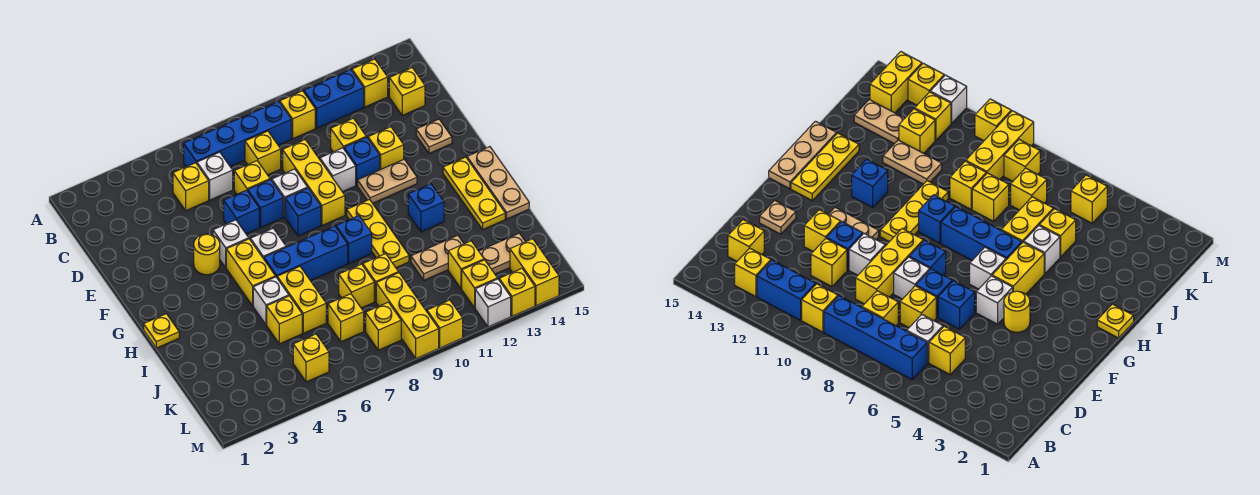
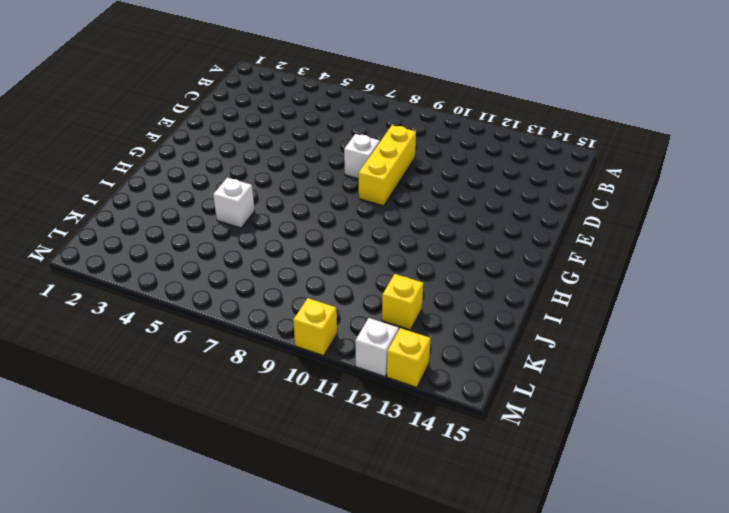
none -> blue 1x4 brick [184,102,291,167]
none -> yellow 1x1 brick [280,91,315,139]
none -> blue 1x2 brick [304,70,364,128]
none -> yellow 1x1 brick [352,59,388,107]

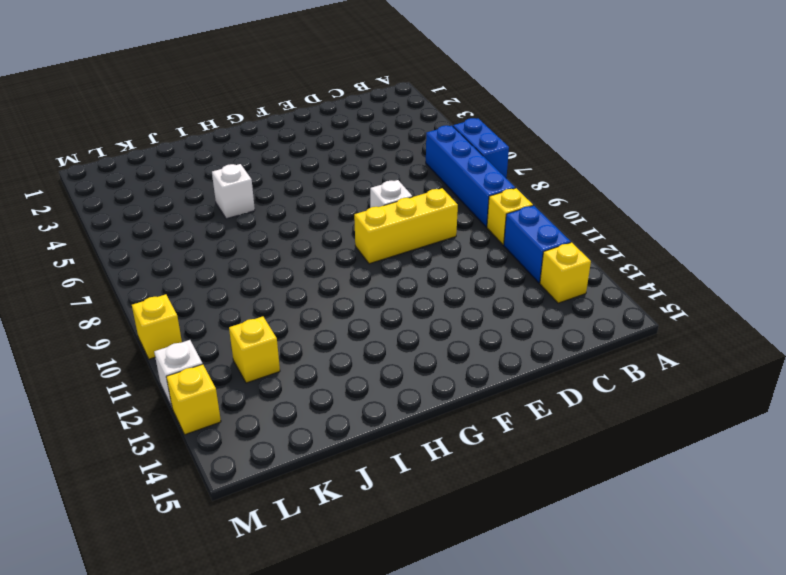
blue 1x2 brick [453,118,509,178] -> none
none -> yellow 1x1 brick [173,163,209,210]
none -> white 1x1 brick [197,152,233,200]
none -> yellow 1x1 brick [245,131,281,175]
none -> yellow 1x1 brick [389,68,425,115]

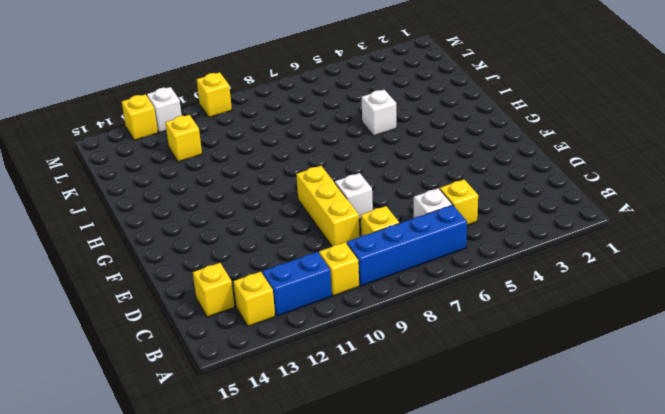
none -> yellow 1x1 brick [234,161,270,194]
none -> yellow 1x1 brick [331,118,366,152]
none -> blue 1x1 brick [224,190,259,234]
none -> blue 1x1 brick [248,180,283,227]

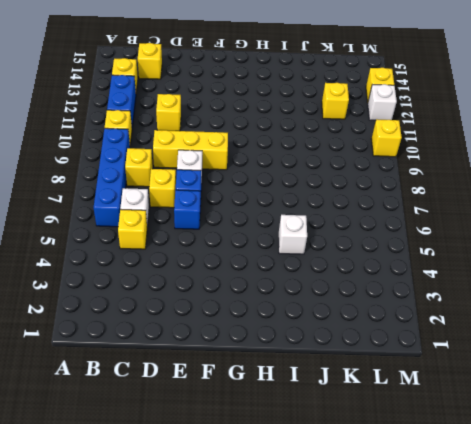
none -> white 1x1 brick [320,148,356,192]
none -> blue 1x1 brick [344,137,380,185]
none -> yellow 1x1 brick [368,127,404,170]
none -> tan 1x1 plate [416,119,452,153]

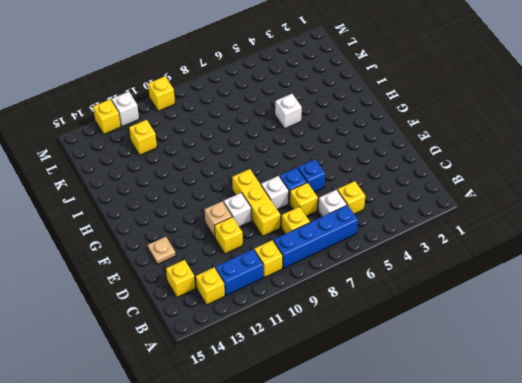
tan 1x1 brick [205,201,232,238] -> blue 1x1 brick [344,137,380,185]
none -> yellow 1x1 brick [368,127,404,170]
none -> yellow 1x1 round brick [194,234,220,275]
none -> white 1x1 brick [213,220,249,267]
none -> blue 1x1 brick [285,188,321,236]

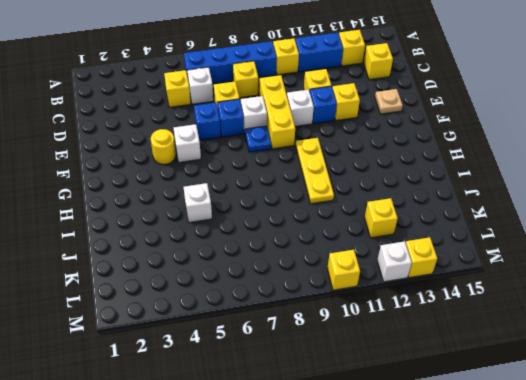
blue 1x1 plate [245,126,271,152] -> blue 1x1 brick [285,188,321,236]
none -> tan 1x2 plate [357,159,417,203]
none -> yellow 1x2 brick [226,239,275,306]
none -> white 1x1 brick [250,228,286,259]
none -> yellow 1x3 plate [443,157,505,229]

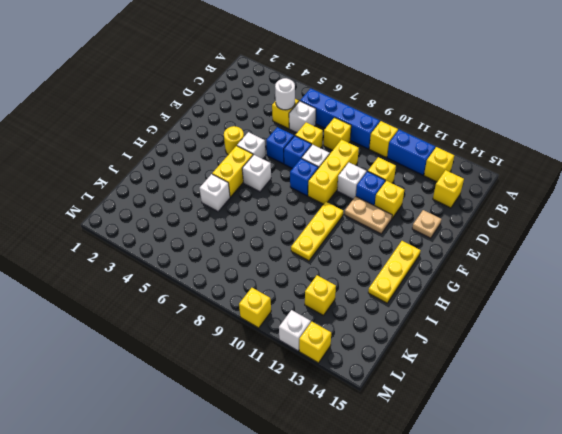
white 1x1 round brick [275,78,295,110] -> none
none -> tan 1x3 plate [467,147,529,219]
none -> yellow 1x1 plate [144,314,179,348]
none -> blue 1x3 brick [264,226,348,281]
none -> blue 1x1 brick [336,216,372,263]

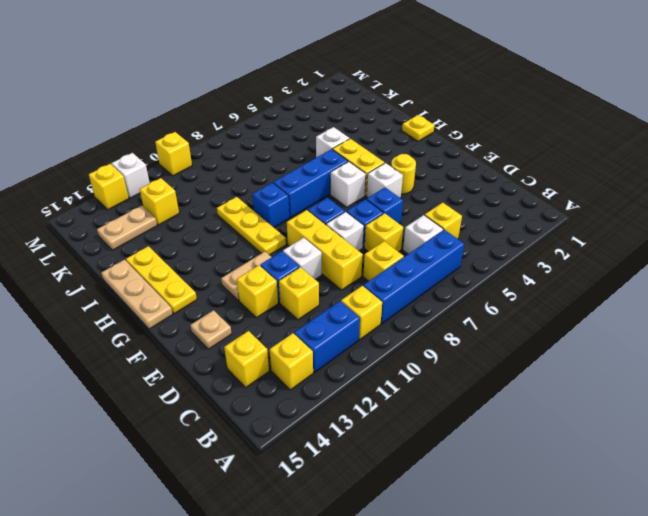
none -> blue 1x1 brick [408,184,444,232]
none -> yellow 1x2 brick [277,266,326,333]
none -> yellow 1x1 brick [267,296,302,344]
none -> yellow 1x1 brick [339,264,374,308]

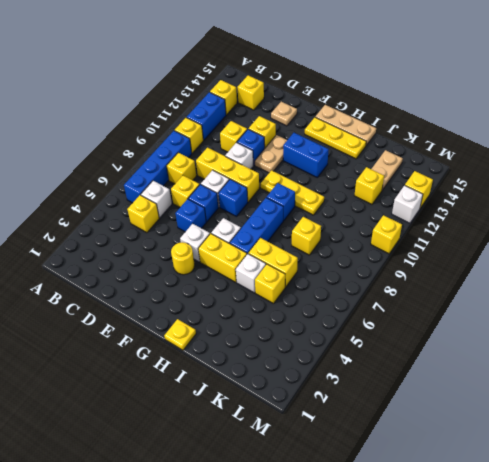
blue 1x2 brick [283,133,329,177] -> blue 1x1 brick [408,184,444,232]
none -> yellow 1x1 brick [363,254,398,301]
none -> tan 1x2 plate [411,235,464,280]
none -> yellow 1x1 brick [328,294,364,342]
none -> yellow 1x3 brick [376,273,439,358]

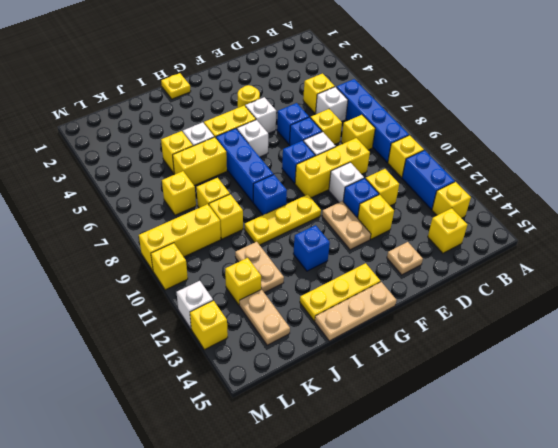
none -> yellow 1x1 brick [293,334,329,382]
none -> yellow 1x1 brick [366,302,401,350]
none -> yellow 1x1 brick [462,260,497,308]
none -> yellow 1x2 brick [510,239,559,306]

